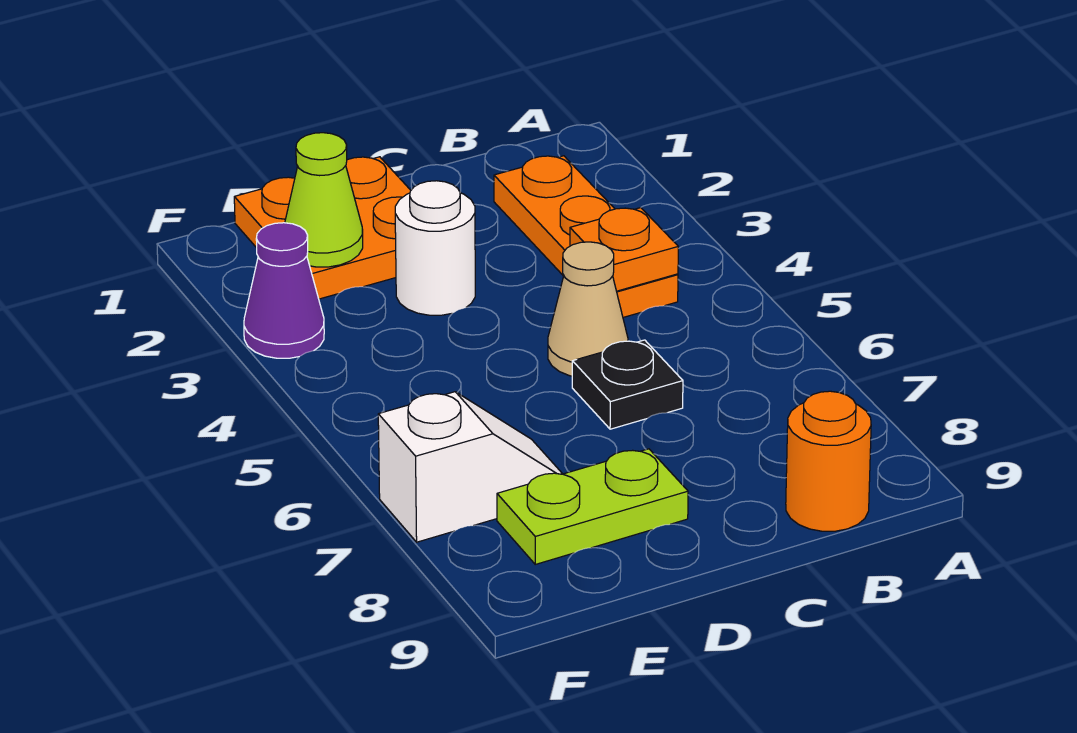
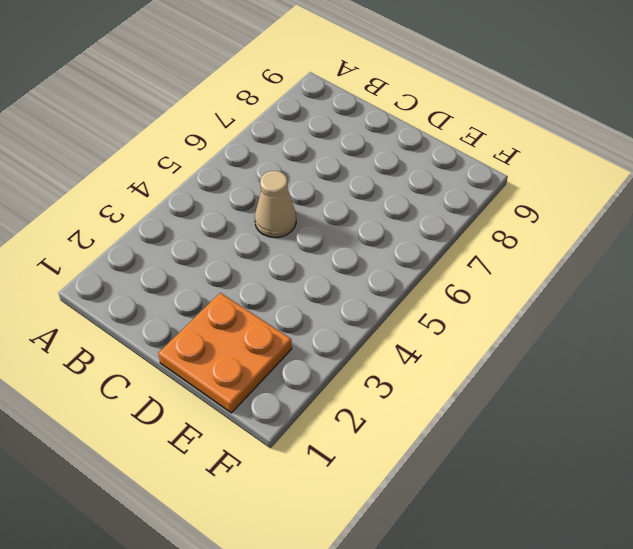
none -> orange 1x3 plate [494,156,678,317]
none -> orange 1x1 round brick [786,391,871,531]

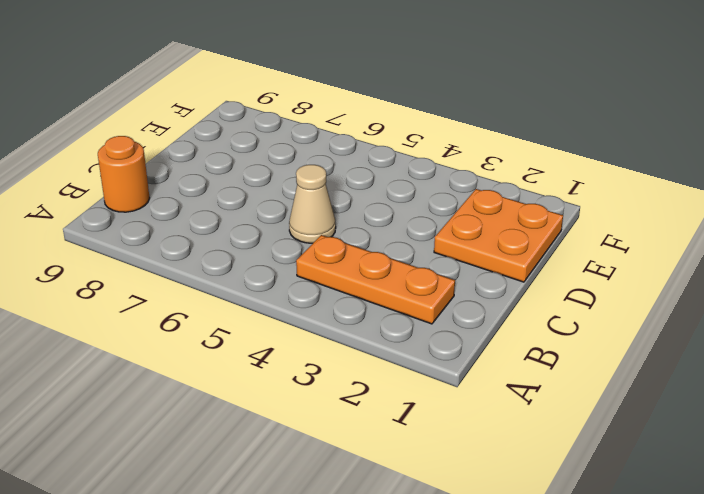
none -> black 1x1 plate [572,340,683,429]
none -> white 1x1 round brick [395,181,475,315]

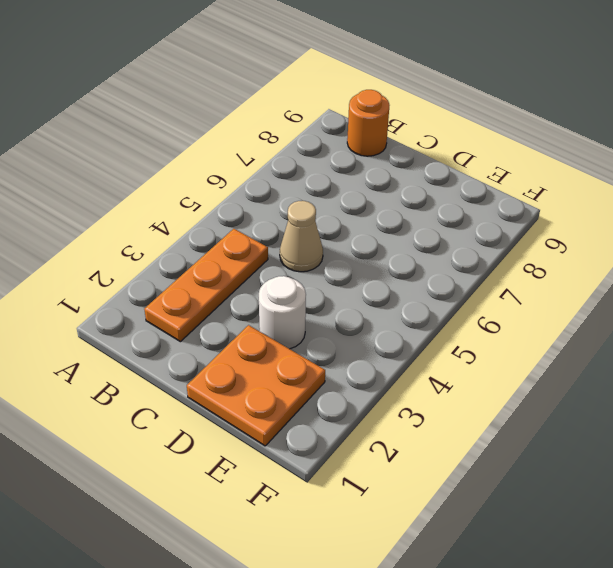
none -> black 1x1 plate [572,340,683,429]
none -> lime 1x2 plate [497,449,688,564]

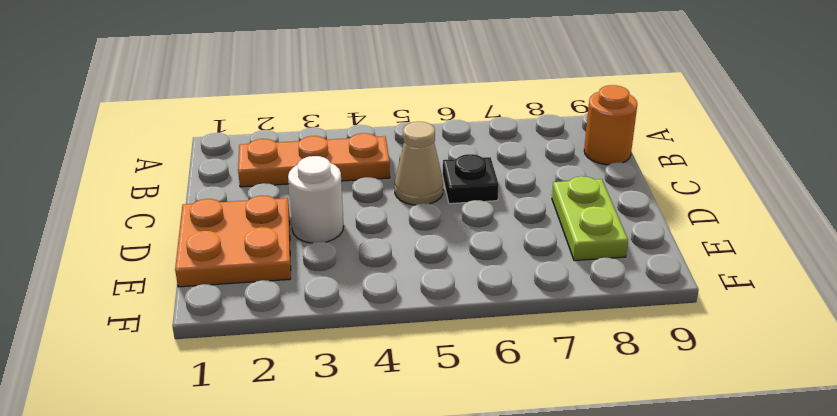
none -> white 1x2 slope [378,392,562,542]
none -> purple 1x1 cone [244,223,324,358]

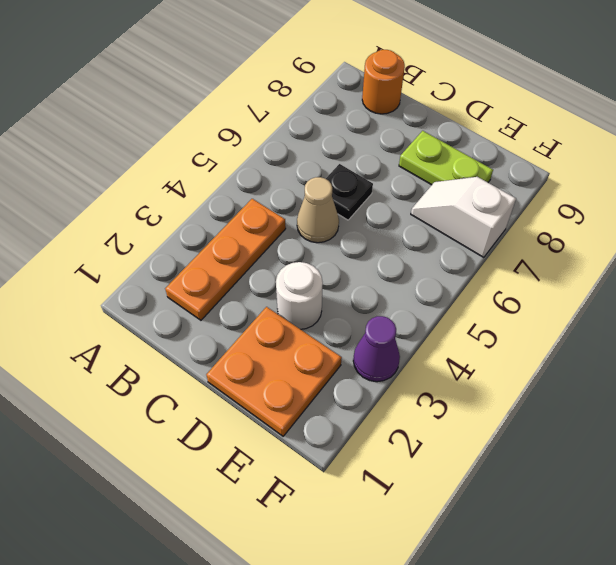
none -> orange 1x1 plate [570,208,678,291]
none -> lime 1x1 cone [285,133,363,267]

